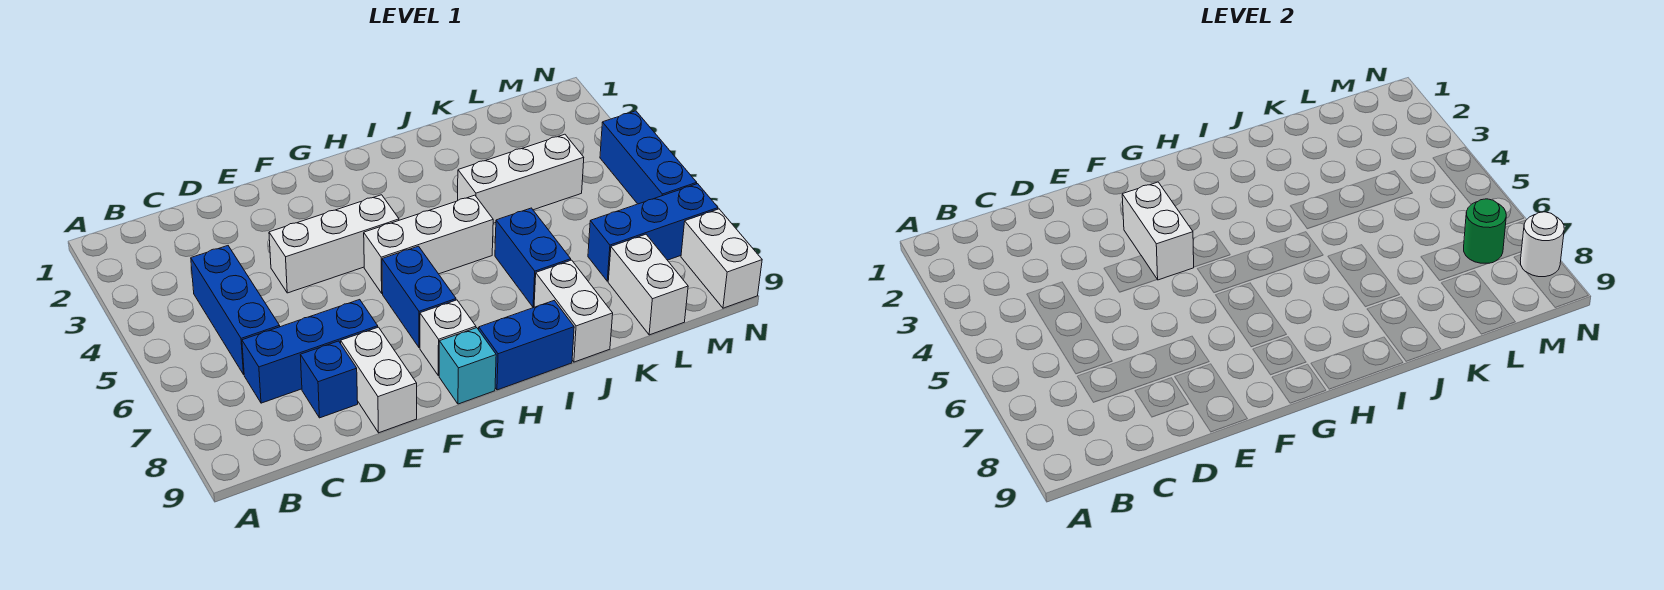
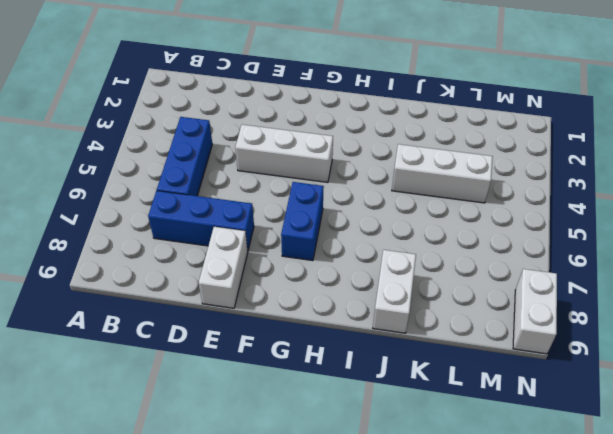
none -> blue 1x1 brick [300,341,358,418]
none -> white 1x3 brick [364,195,493,293]
none -> white 1x1 brick [420,300,476,375]

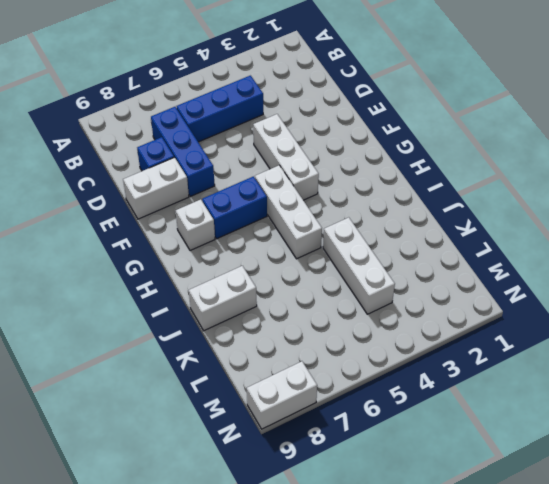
none -> cyan 1x1 brick [439,328,496,404]
none -> blue 1x2 brick [479,301,574,390]
none -> blue 1x2 brick [495,208,571,308]

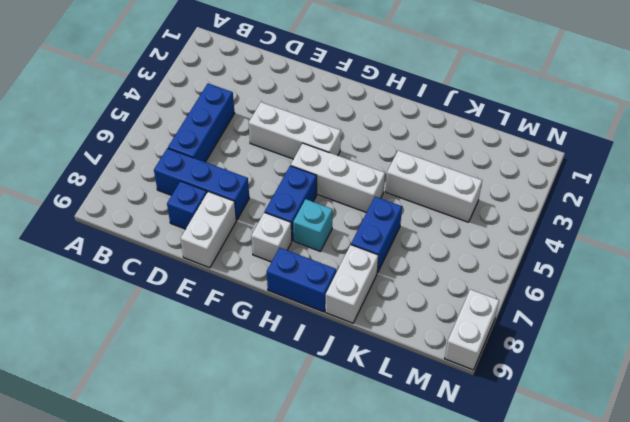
cyan 1x1 brick [293,199,333,251] -> cyan 1x1 brick moved to [439,328,496,404]
none -> blue 1x3 brick [588,184,718,281]
none -> white 1x2 brick [608,234,688,335]
none -> blue 1x3 brick [600,111,697,204]

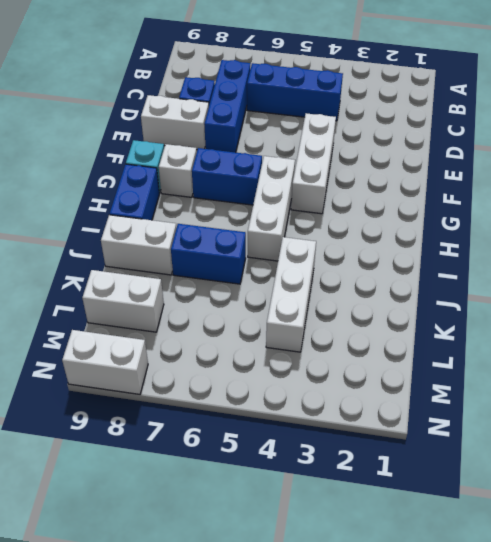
none -> blue 1x3 brick [588,184,718,281]
none -> blue 1x3 brick [600,111,697,204]
none -> white 1x2 brick [1122,182,1194,280]

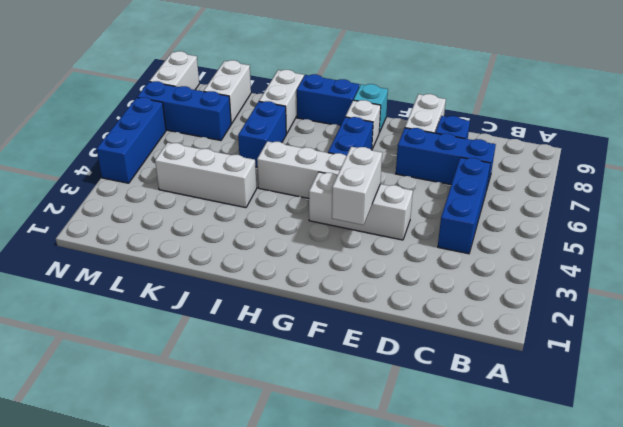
none -> green 1x1 round brick [1464,199,1506,263]
none -> white 1x1 round brick [1520,212,1564,277]

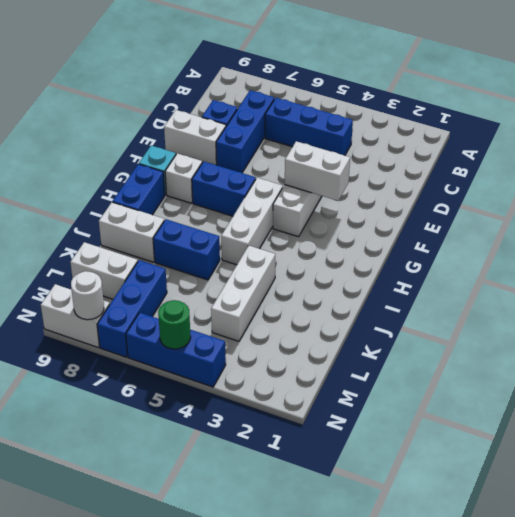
green 1x1 round brick [158,300,191,349] -> green 1x1 round brick moved to [1464,199,1506,263]

